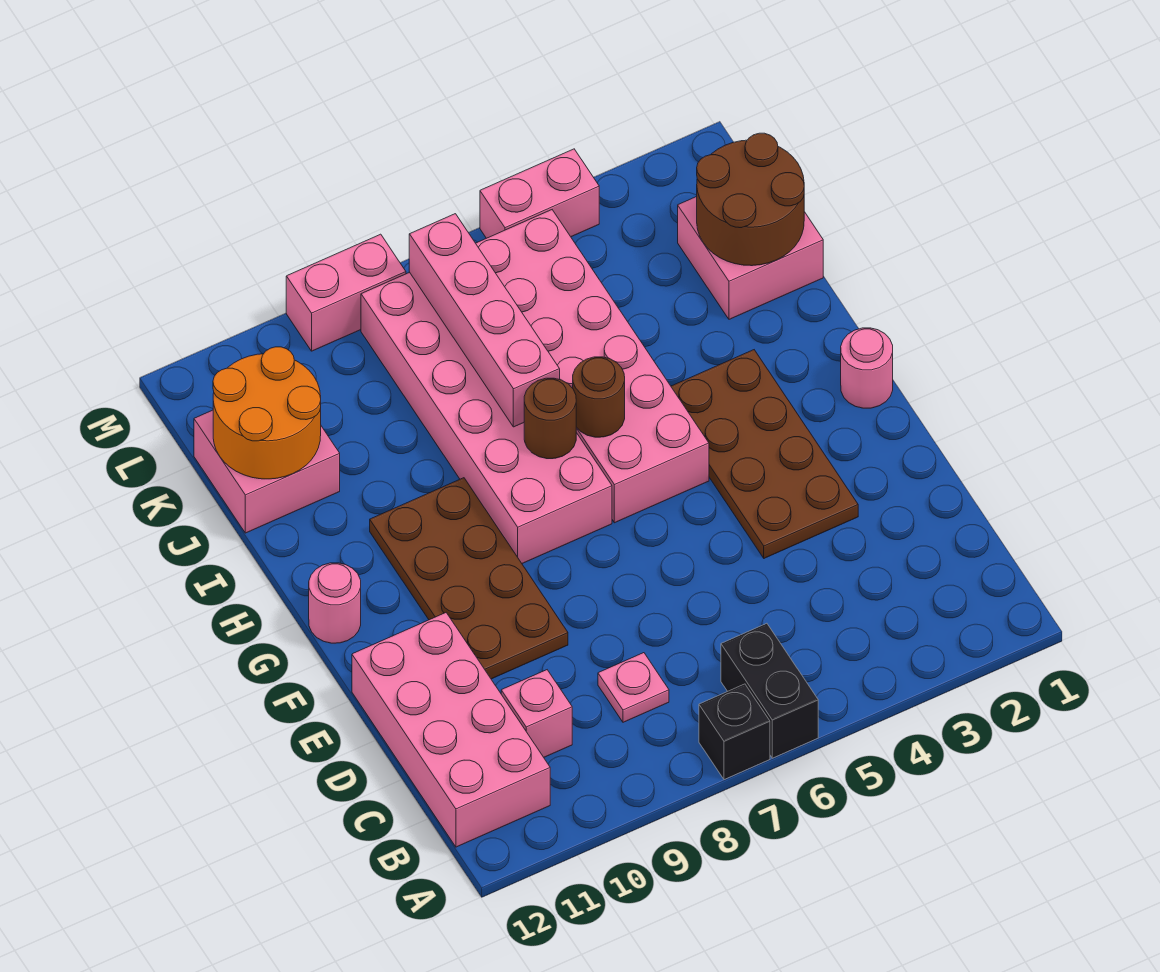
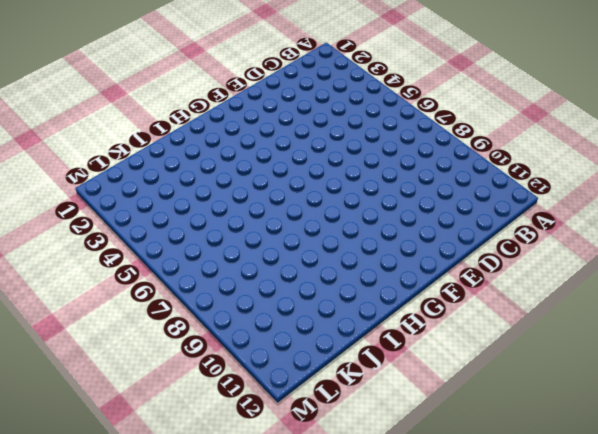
none -> black 1x2 brick [721,623,818,758]
none -> black 1x1 brick [699,684,770,780]
none -> pink 2x4 brick [352,613,550,847]

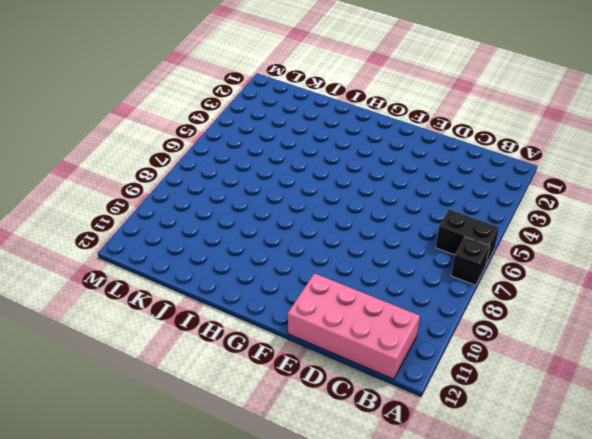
none -> pink 1x1 plate [598,653,669,722]
none -> pink 1x1 brick [501,670,572,757]
none -> brown 2x4 plate [671,350,858,558]

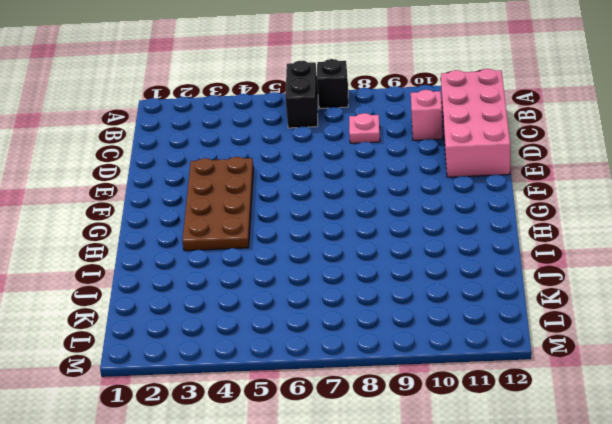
none -> brown 2x4 plate [370,478,568,679]
none -> pink 1x1 round brick [841,328,893,408]
none -> pink 2x6 brick [476,210,709,523]

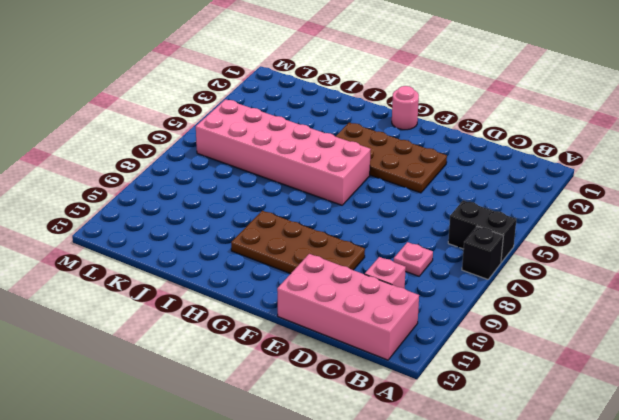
none -> pink 2x6 brick [361,272,612,564]
none -> pink 1x1 round brick [309,563,361,643]
none -> pink 2x2 brick [678,197,823,319]

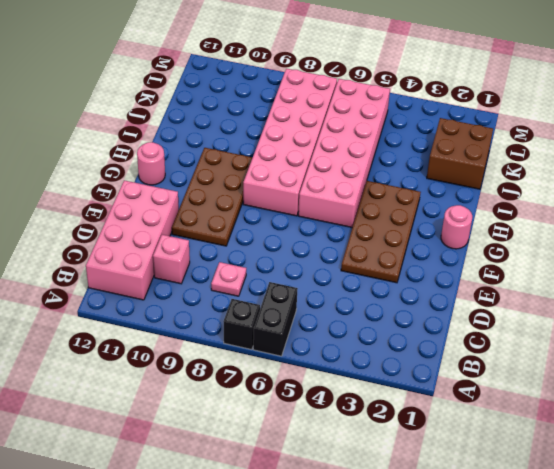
brown 2x2 brick [427,118,493,189] -> pink 2x2 brick [678,197,823,319]
none -> pink 2x2 brick [194,410,340,533]
none -> pink 1x2 brick [480,149,599,238]
none -> pink 1x2 brick [286,234,406,351]

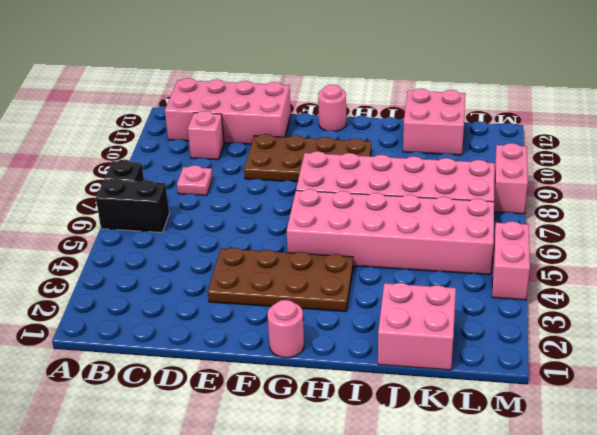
none -> brown 1x1 round brick [573,357,625,437]
none -> brown 1x1 round brick [524,378,576,459]
none -> pink 1x4 brick [409,214,560,427]

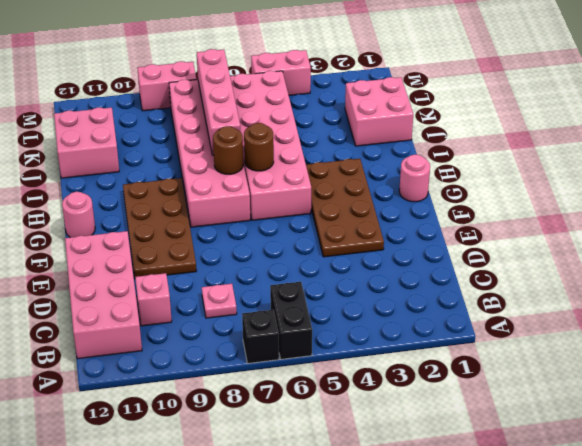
none -> brown 2x2 round brick [697,133,804,266]
none -> orange 2x2 round brick [213,347,321,479]

